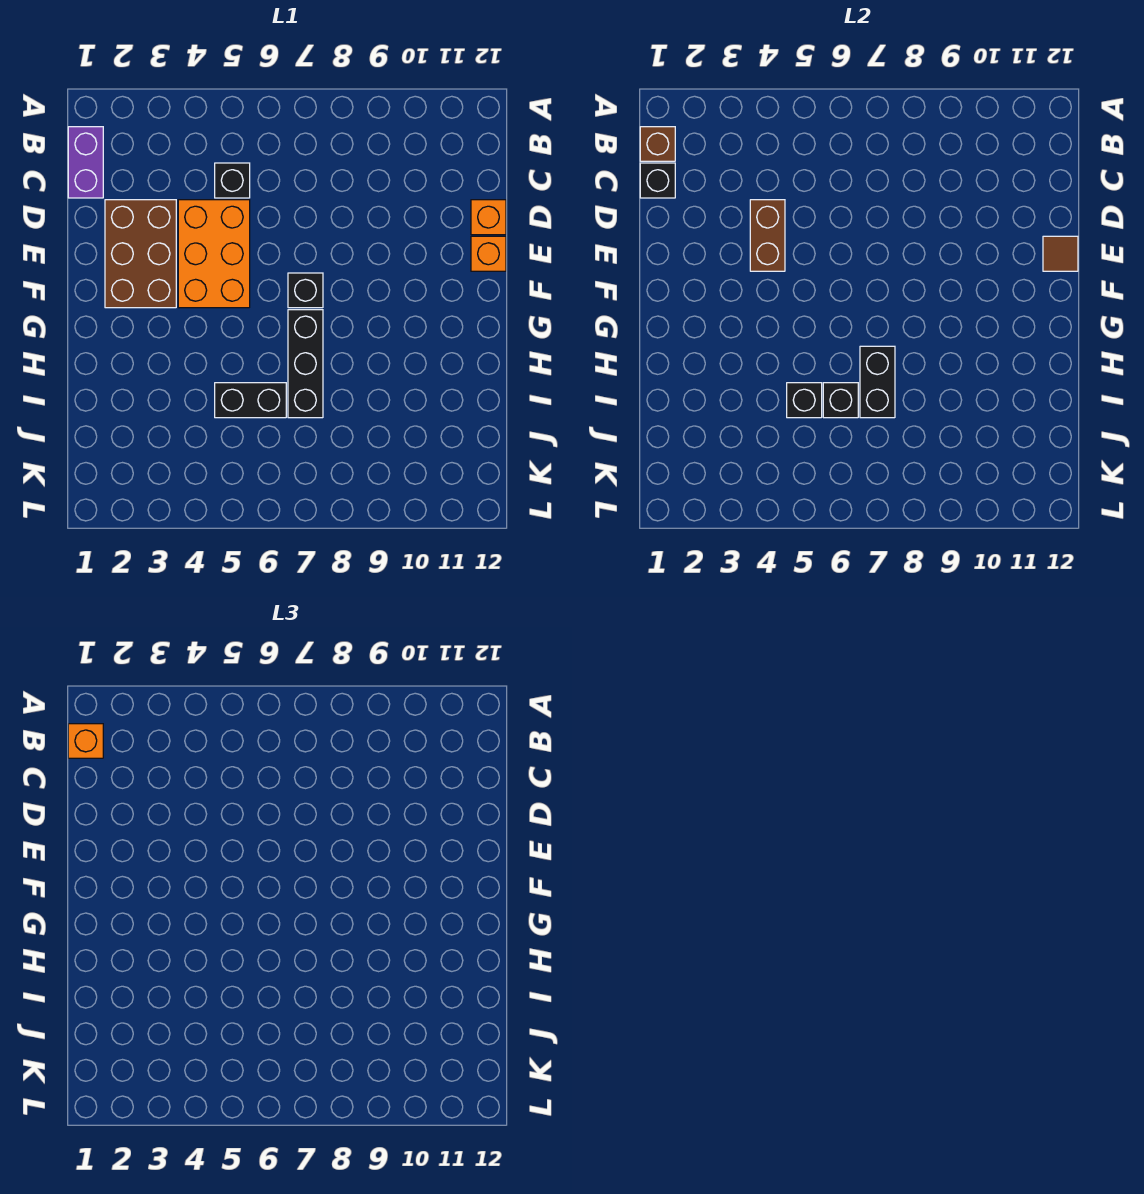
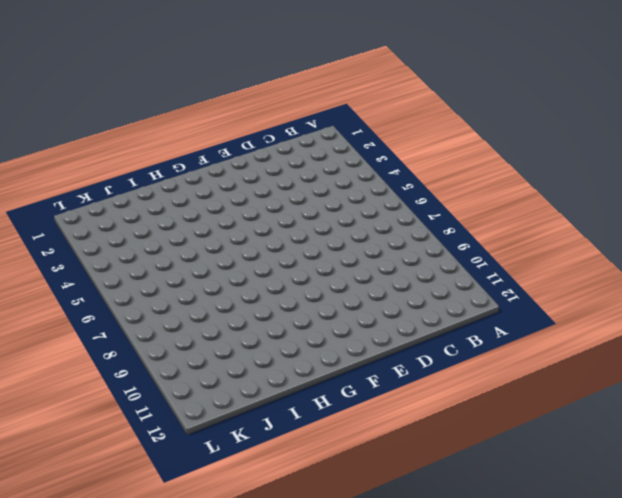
none -> purple 1x2 brick [68,127,103,198]
none -> black 1x1 brick [215,163,250,198]
none -> brown 2x3 brick [105,200,176,308]

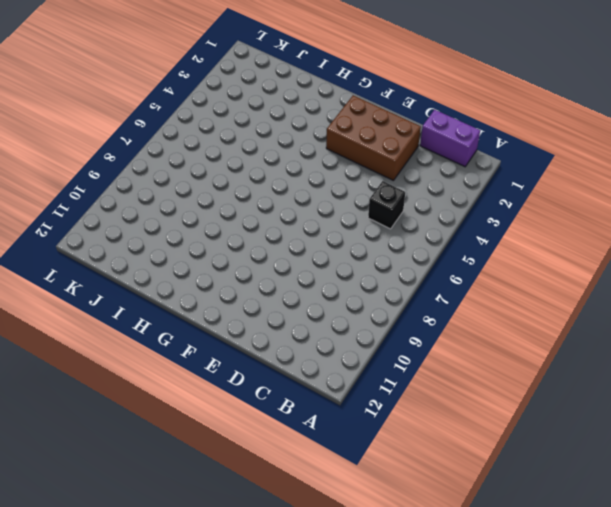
none -> orange 2x3 brick [178,200,250,308]
none -> orange 1x1 brick [471,200,506,235]
none -> orange 1x1 brick [471,236,506,271]

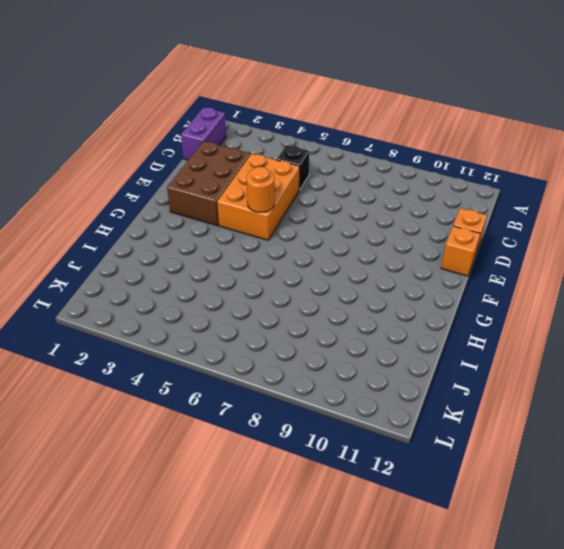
orange 1x1 round brick [246,167,274,212] -> none
none -> black 1x1 brick [288,273,323,308]
none -> black 1x3 brick [288,310,323,418]
none -> black 1x2 brick [215,383,286,418]

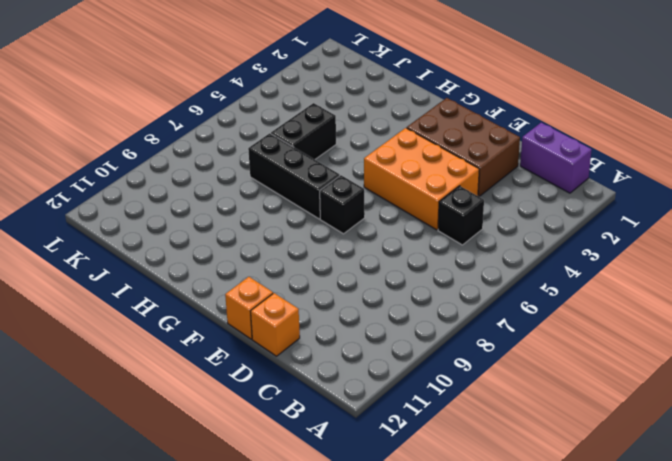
none -> brown 1x1 brick [640,127,675,161]
none -> black 1x1 brick [640,163,675,198]
none -> brown 1x2 brick [750,200,785,271]

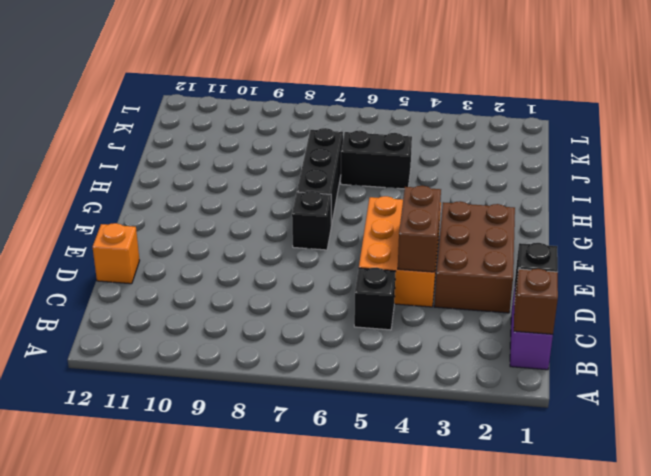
none -> orange 1x1 brick [471,236,506,271]
none -> brown 1x1 tile [1043,236,1078,271]
none -> black 1x2 brick [860,346,895,418]

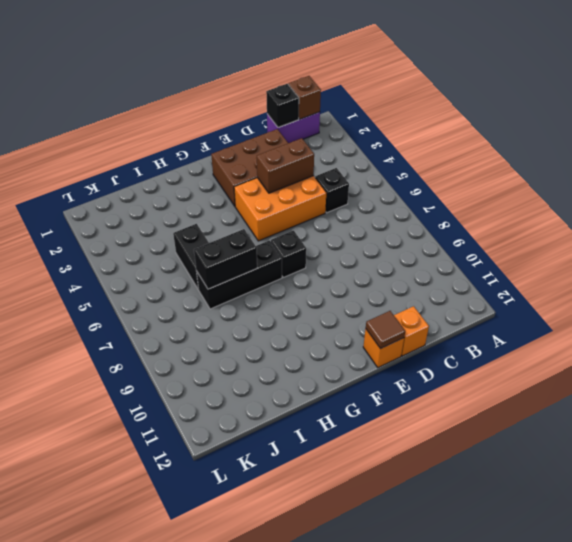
none -> black 1x1 brick [787,383,822,418]
none -> black 1x1 brick [823,383,858,418]
none -> orange 1x1 brick [68,724,103,758]

